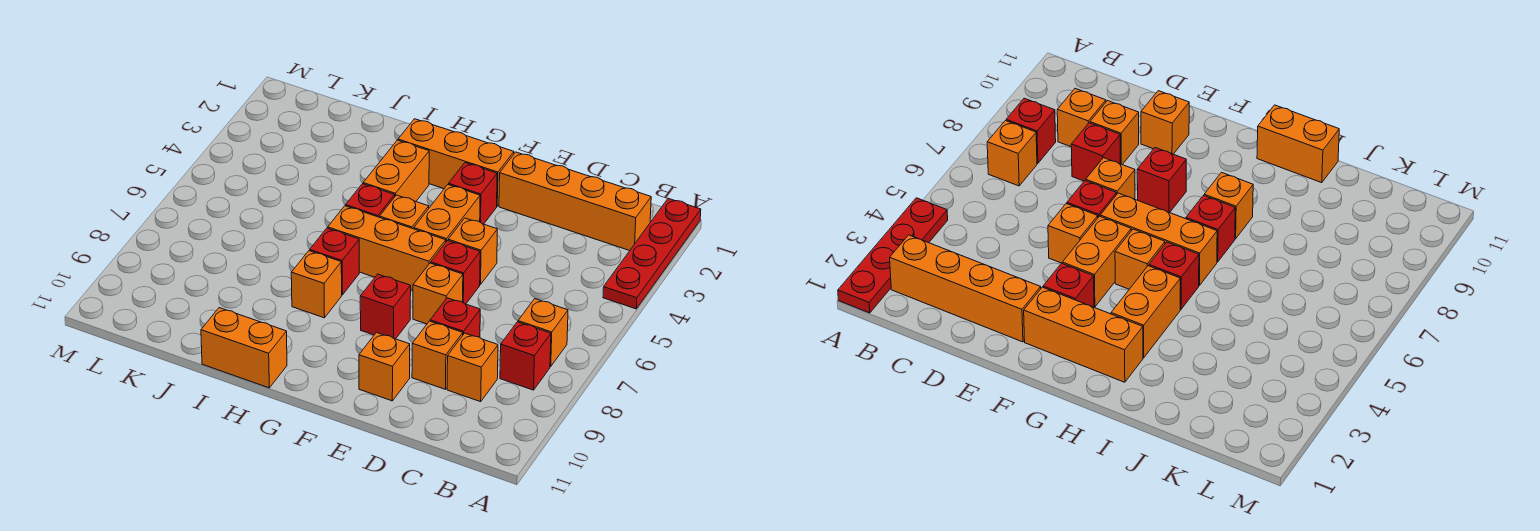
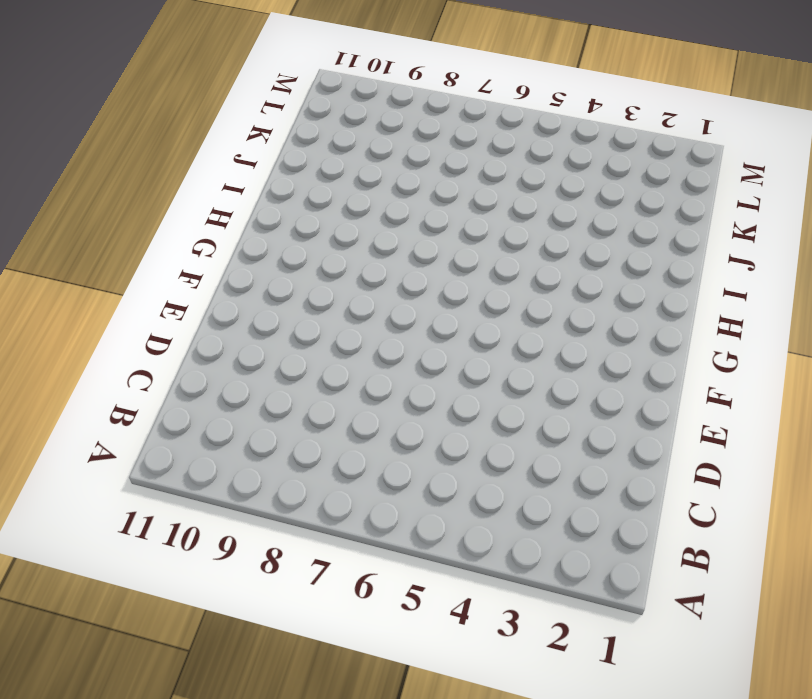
none -> red 1x4 plate [603,198,701,309]
none -> orange 1x4 brick [499,152,651,251]
none -> orange 1x1 brick [518,299,568,367]

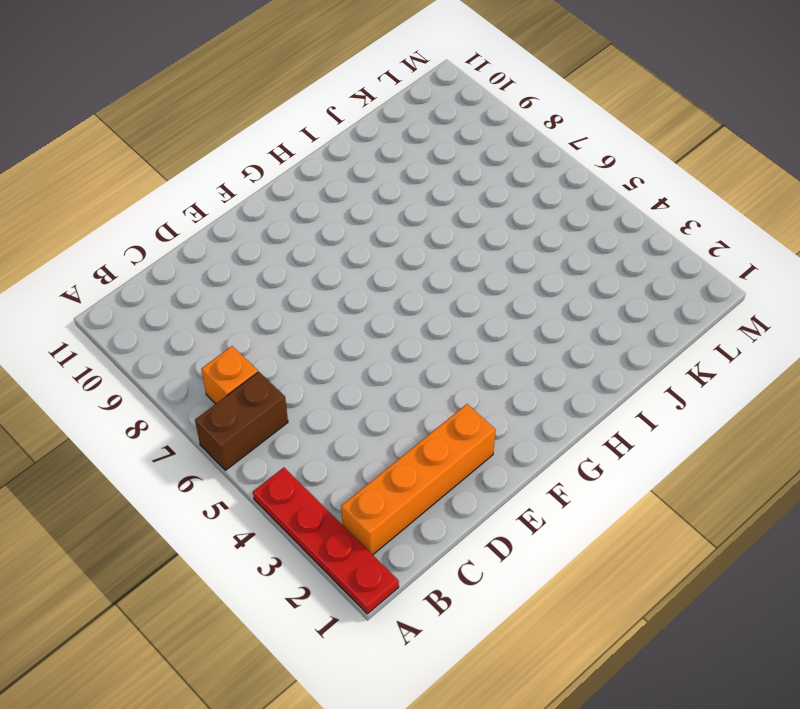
brown 1x2 brick [195,372,288,470] -> none
none -> red 1x1 brick [500,322,551,390]
none -> orange 1x1 brick [447,333,498,402]
none -> red 1x1 brick [430,298,480,337]

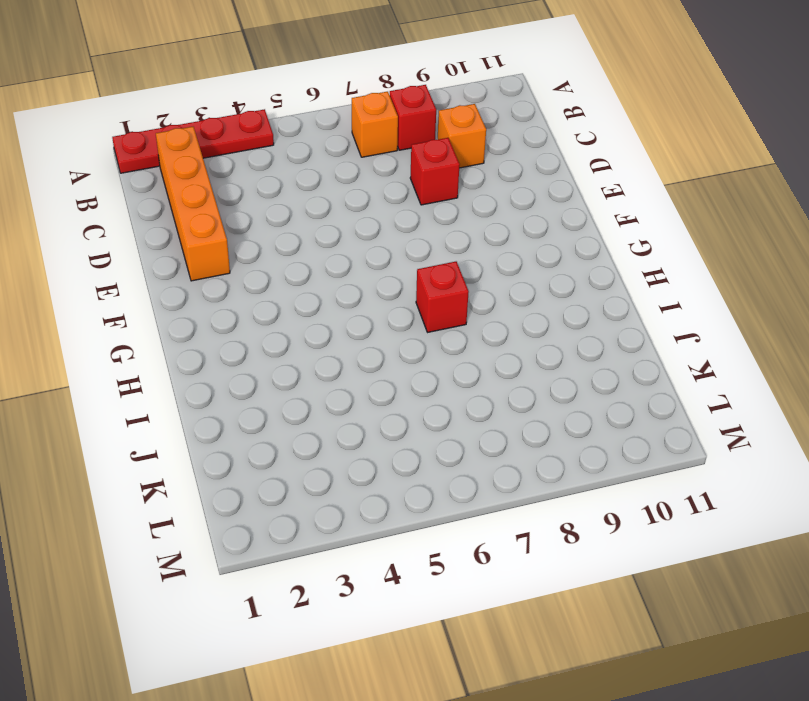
none -> orange 1x1 brick [412,321,463,389]
none -> orange 1x1 brick [448,218,497,285]
none -> red 1x1 brick [431,241,480,304]

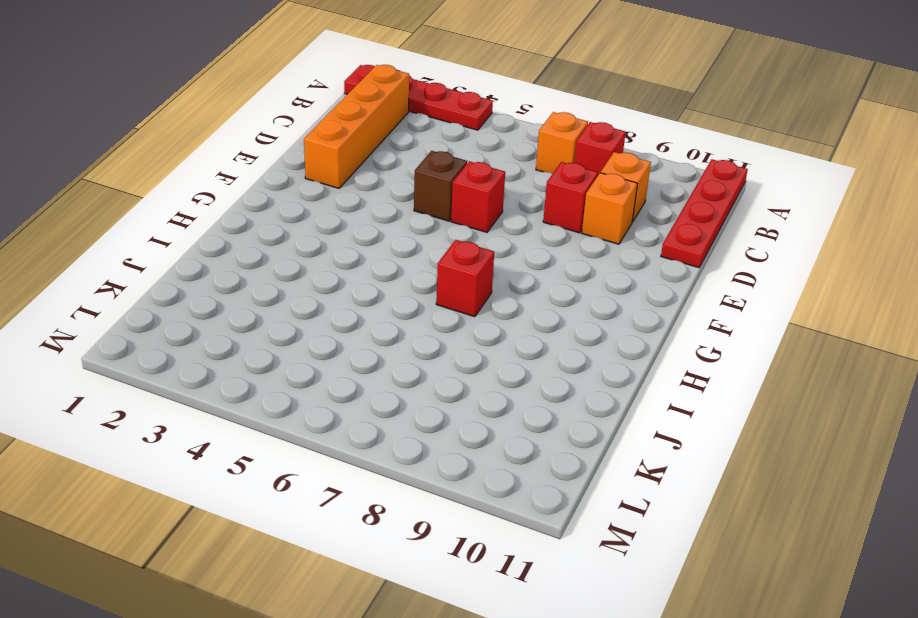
red 1x4 plate [661,159,748,268] -> none
brown 1x1 brick [414,151,467,221] -> orange 1x1 brick [448,218,497,285]
none -> orange 1x1 brick [413,263,463,324]
none -> orange 1x1 brick [359,332,410,401]
none -> orange 1x3 brick [398,119,514,206]

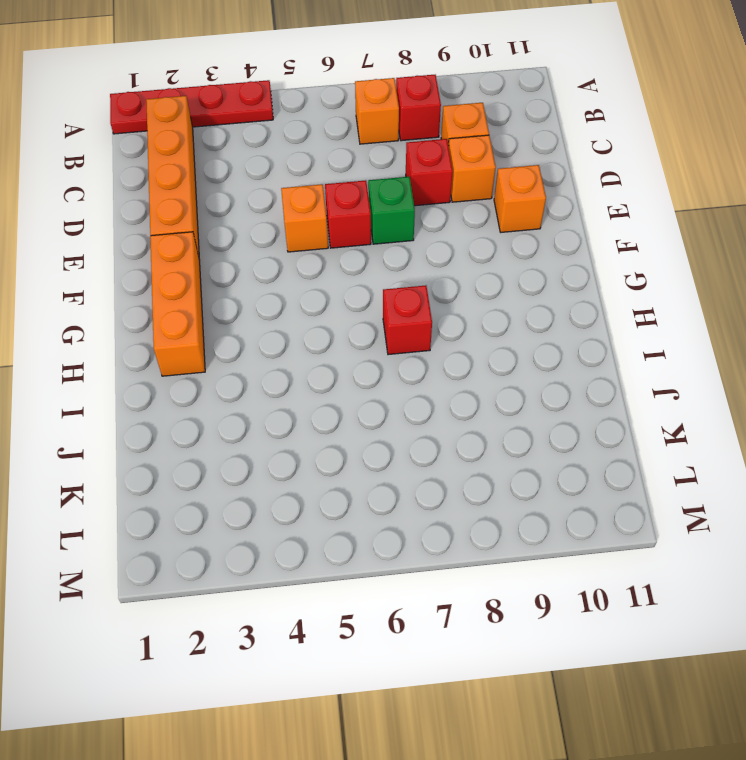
green 1x1 brick [368,177,415,244] -> orange 1x1 brick [413,263,463,324]
none -> red 1x1 brick [448,163,497,224]
none -> orange 1x2 brick [414,185,480,241]
none -> orange 1x3 brick [328,206,446,290]

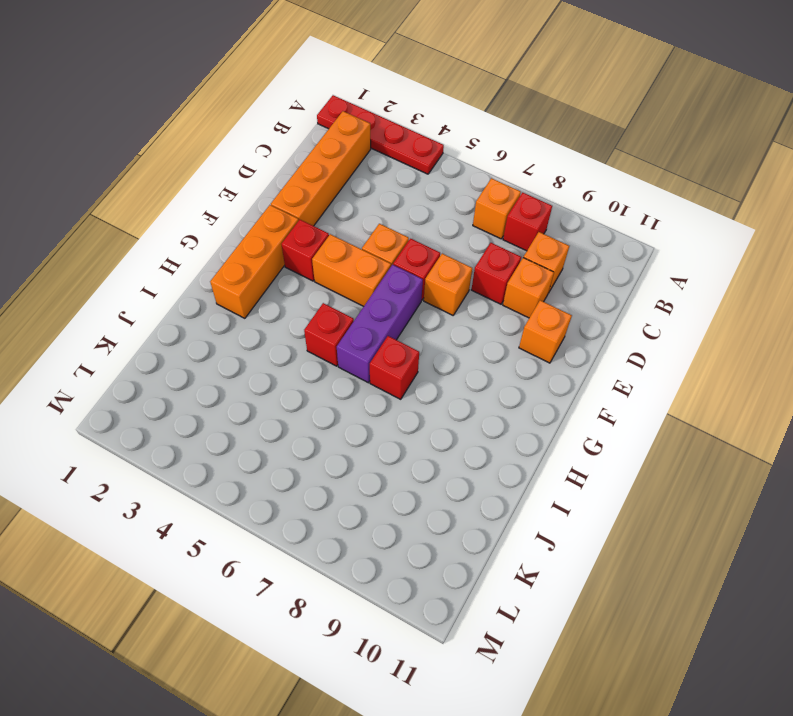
purple 1x3 brick [337,265,423,383] -> orange 1x3 brick [328,206,446,290]
none -> red 1x1 brick [360,274,411,339]
none -> orange 1x1 brick [380,195,429,229]
none -> orange 1x2 brick [363,140,429,201]

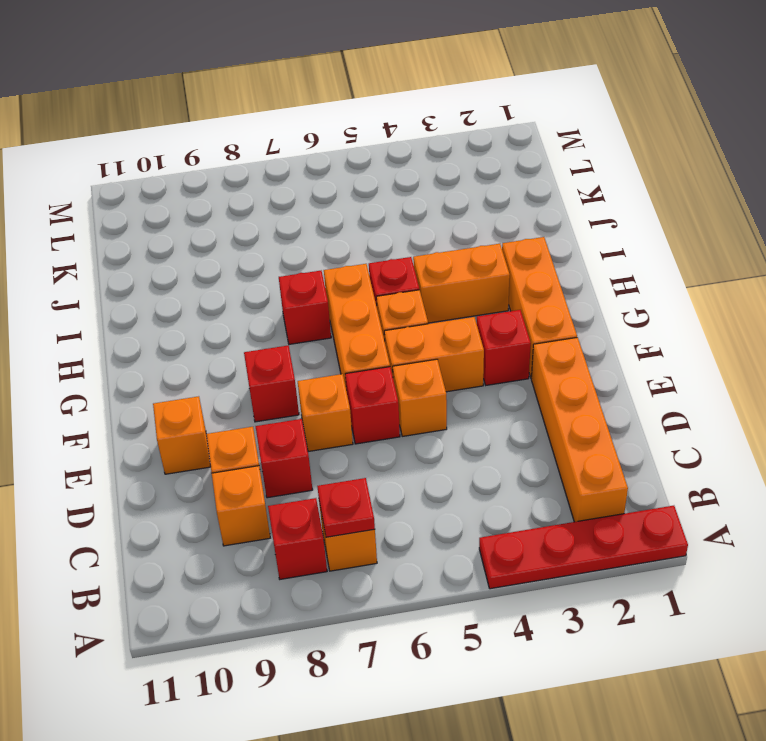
red 1x1 plate [317,478,375,537] -> none
none -> orange 1x1 brick [291,251,342,318]
none -> orange 1x2 brick [201,308,287,388]

